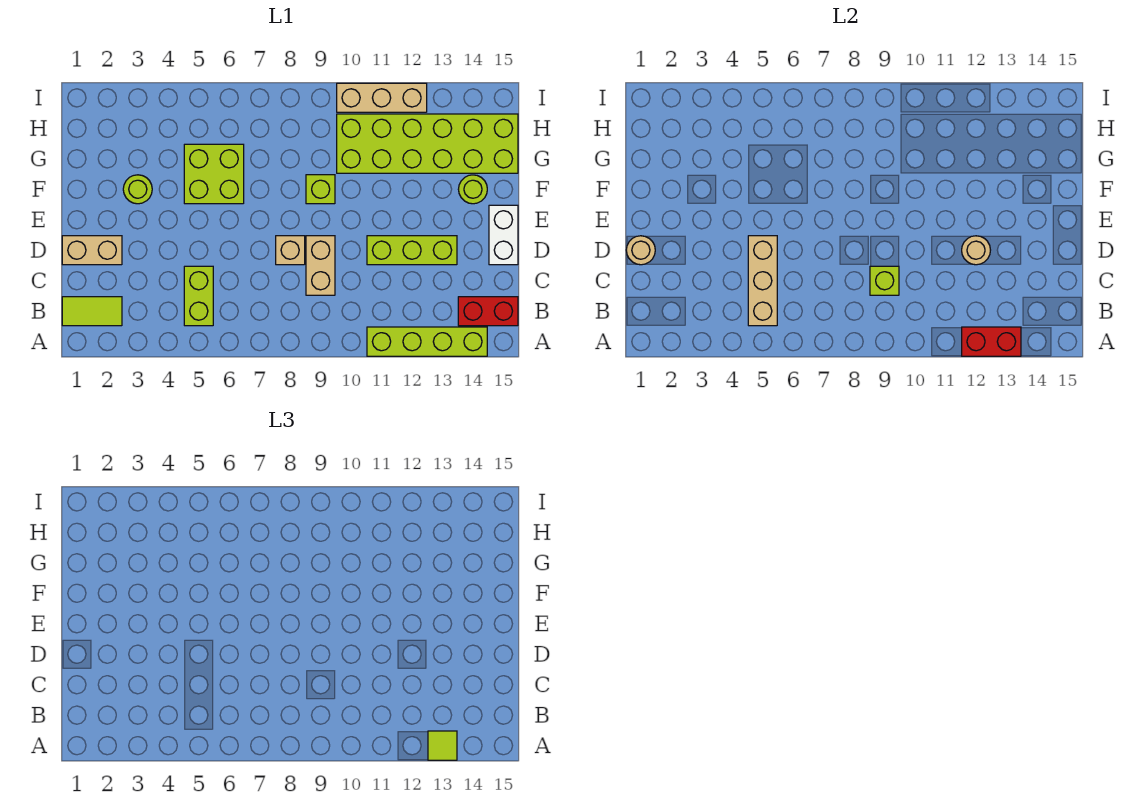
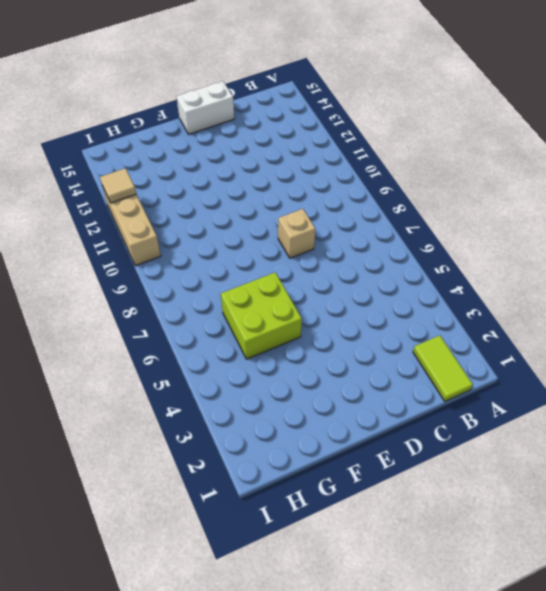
tan 1x1 tile [100,168,136,203] -> none
none -> lime 1x4 brick [367,327,487,356]
none -> lime 1x2 brick [184,266,213,326]
none -> red 1x2 brick [458,297,518,326]

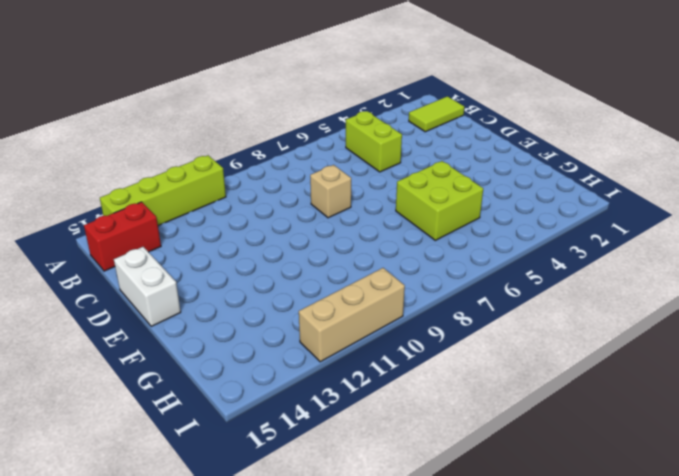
none -> tan 1x2 brick [306,236,335,295]
none -> tan 1x2 brick [62,236,122,265]
none -> lime 1x3 brick [367,236,457,265]

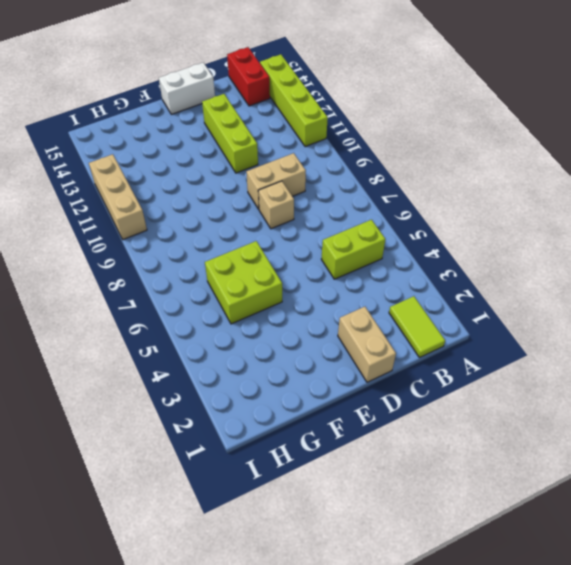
none -> lime 1x1 round brick [123,175,152,204]
none -> lime 1x1 brick [306,175,335,204]
none -> lime 1x1 round brick [458,175,487,204]

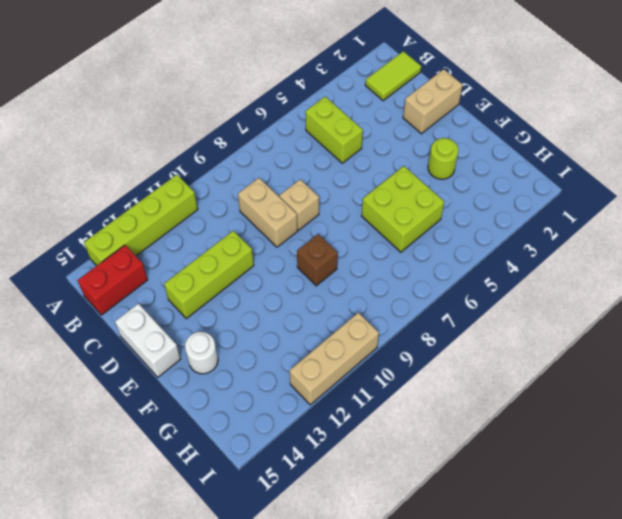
brown 1x1 brick [297,234,338,286] -> lime 1x1 brick [306,175,335,204]
white 1x1 round brick [185,332,218,374] -> lime 1x1 round brick [458,175,487,204]
none -> lime 2x6 brick [337,114,518,173]
none -> red 1x2 brick [962,327,1021,356]
none -> tan 1x3 brick [748,236,777,326]

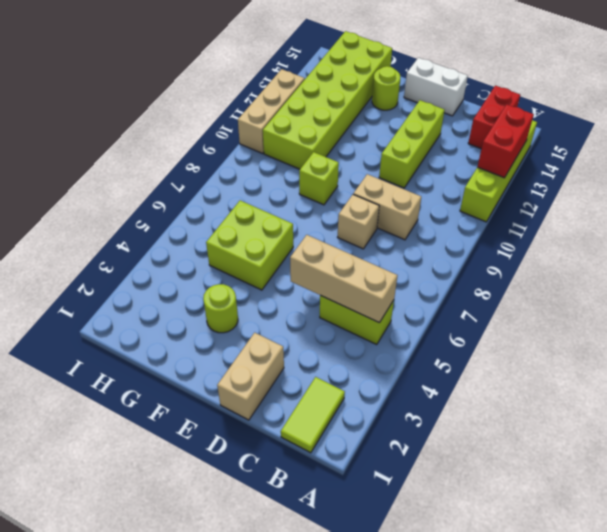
none -> lime 1x1 brick [870,266,899,295]
none -> tan 1x1 round brick [626,236,655,265]
none -> tan 1x1 round brick [962,236,990,265]

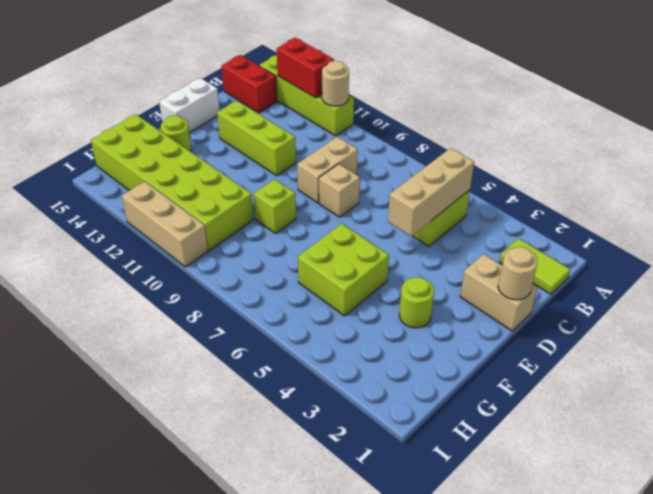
tan 1x1 round brick [322,61,349,106] -> tan 1x1 round brick moved to [962,236,990,265]
none -> lime 1x1 brick [870,266,899,295]
none -> lime 1x1 tile [428,731,457,760]

